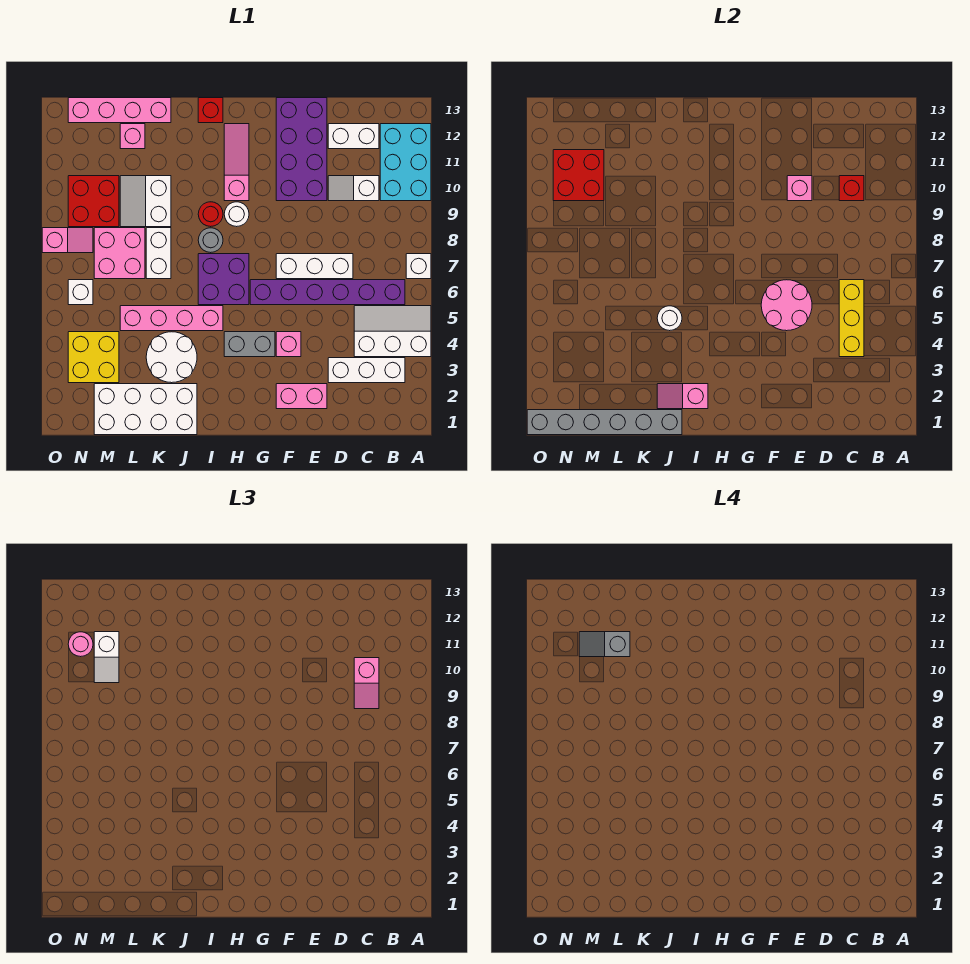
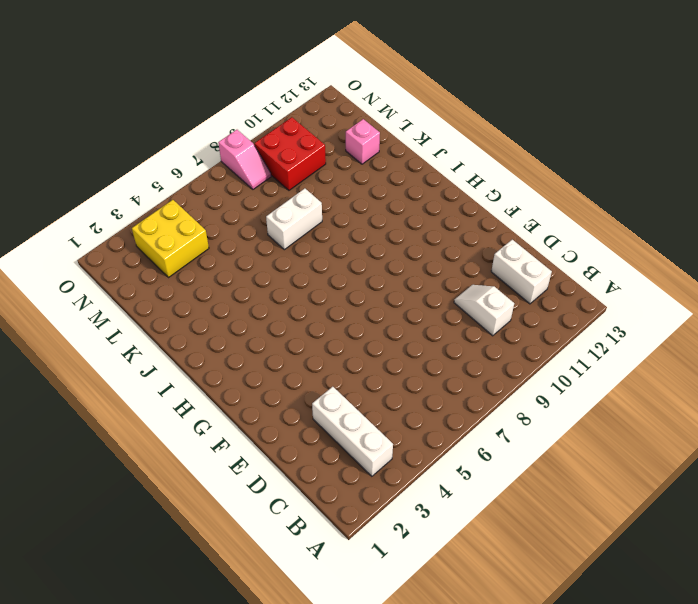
none -> white 2x3 slope [354,306,431,357]
none -> white 1x1 brick [406,254,431,279]
none -> cyan 2x3 brick [380,124,431,201]
none -> purple 1x6 brick [250,280,405,305]

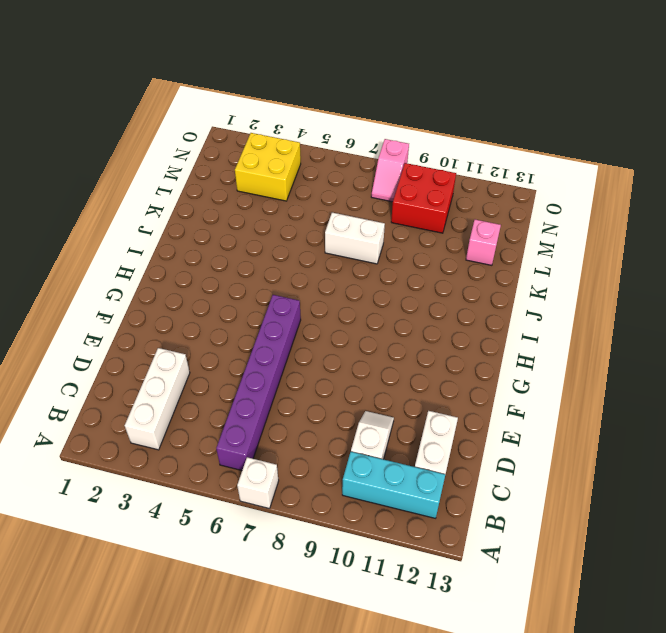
cyan 1x3 brick [342,452,445,518] -> cyan 2x3 brick [380,124,431,201]
none -> white 2x3 slope [354,306,431,357]
none -> white 1x3 brick [276,254,353,279]
none -> pink 1x2 brick [276,384,327,409]
none -> purple 2x4 brick [276,98,327,201]

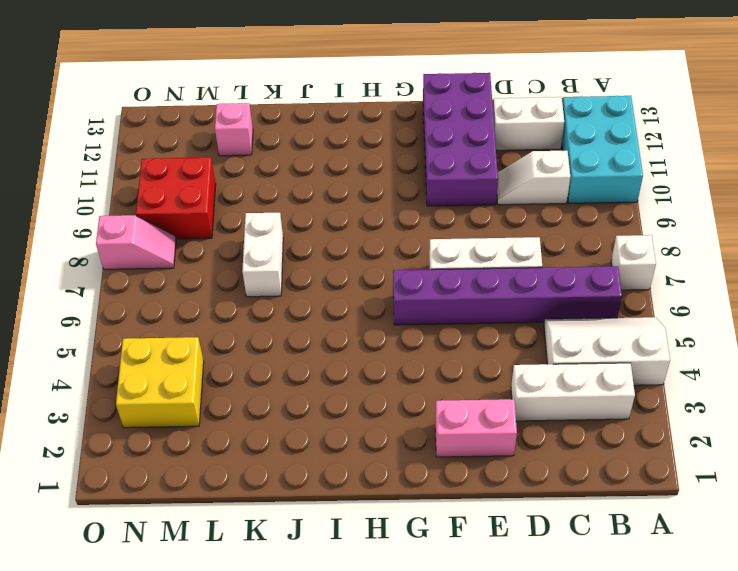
none -> pink 1x1 brick [276,332,301,357]
none -> grey 1x2 brick [224,332,275,357]
none -> purple 2x2 brick [198,254,249,305]
none -> white 1x1 round brick [224,202,249,227]

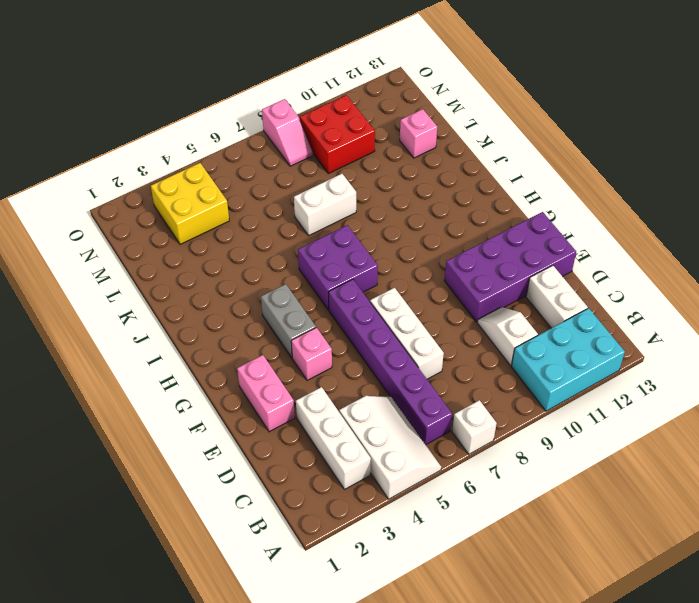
none -> white 1x1 round brick [224,202,249,227]
none -> pink 1x3 slope [224,124,249,201]
none -> pink 1x4 brick [120,306,223,331]
none -> grey 1x1 round brick [198,228,223,253]

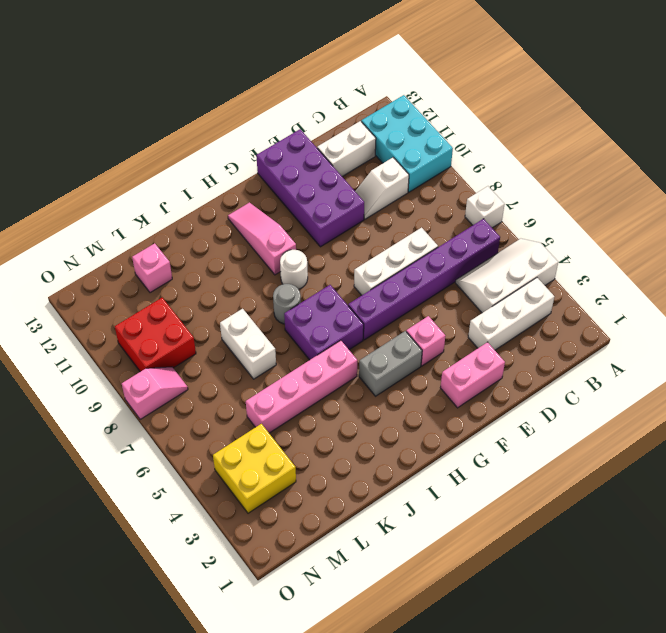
none -> red 1x1 round brick [198,202,223,227]
none -> red 1x1 brick [198,98,223,123]
none -> white 2x4 brick [94,384,197,435]
none -> white 2x2 round brick [146,332,197,383]

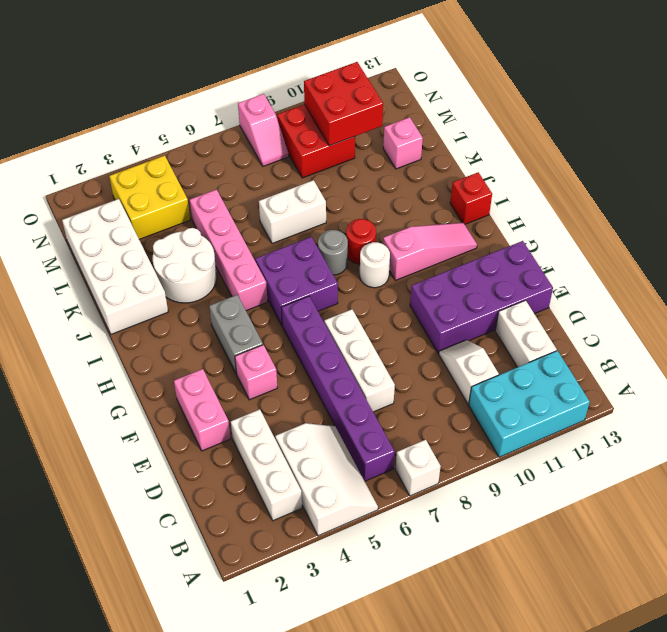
none -> white 2x2 slope [120,176,171,227]
none -> pink 1x4 brick [68,98,171,123]
none -> pink 2x2 brick [94,228,145,279]
none -> white 1x1 brick [68,280,93,305]

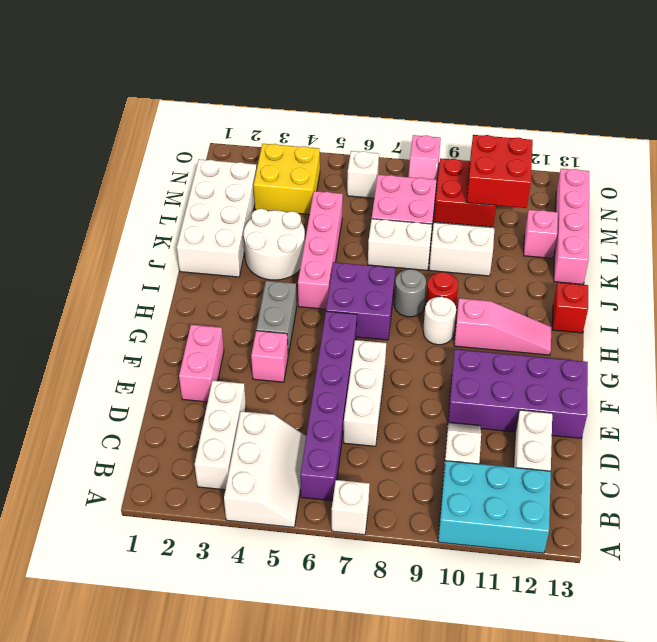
none -> yellow 1x3 brick [839,280,864,357]
none -> red 1x1 brick [839,176,864,201]
none -> pink 2x2 round brick [761,280,812,331]
none -> pink 1x1 brick [787,176,812,201]

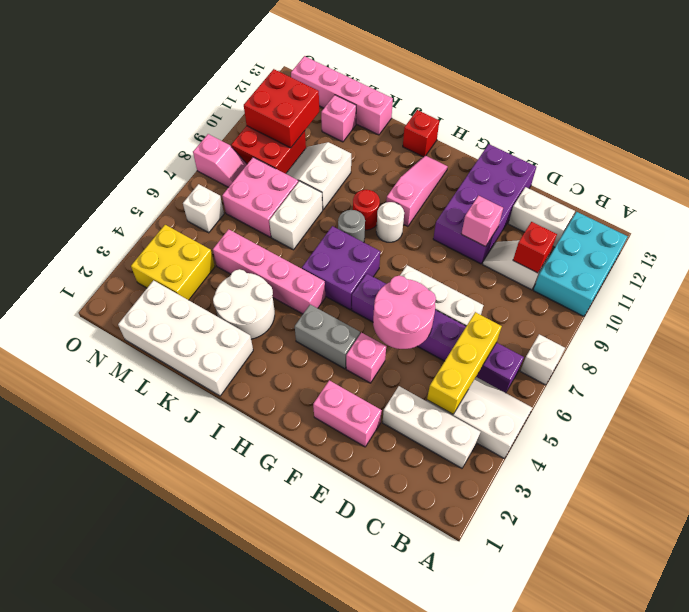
none -> pink 1x2 slope [657,384,708,409]
none -> grey 1x6 brick [527,410,682,435]
none -> white 1x1 round brick [657,306,682,331]
none -> pink 1x2 slope [354,658,379,709]

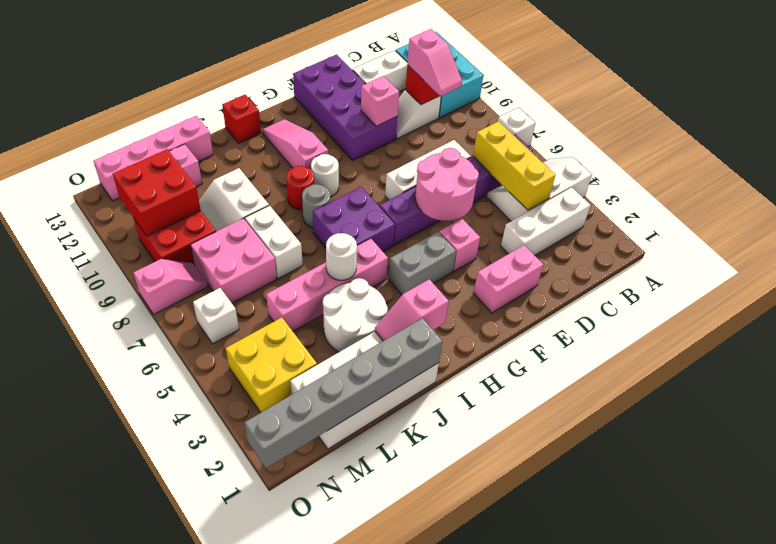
none -> white 1x2 slope [94,632,119,683]
none -> pink 1x1 round brick [68,632,93,657]
none -> grey 1x2 slope [579,632,630,657]

